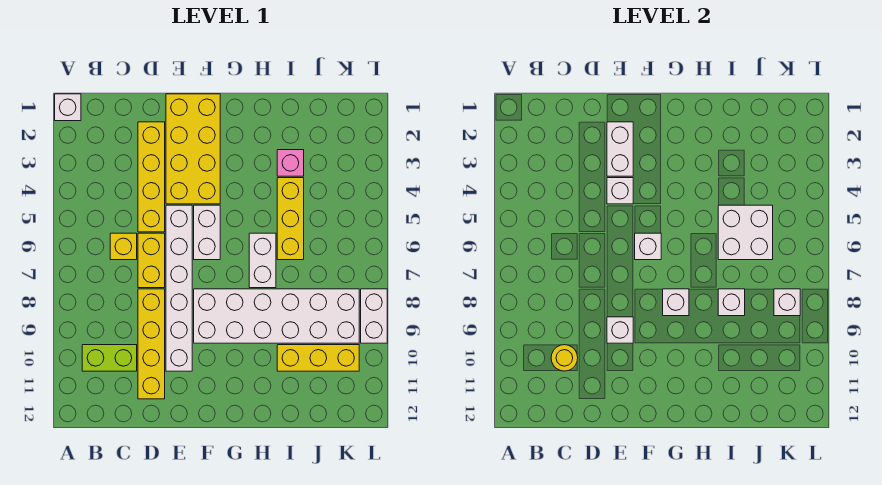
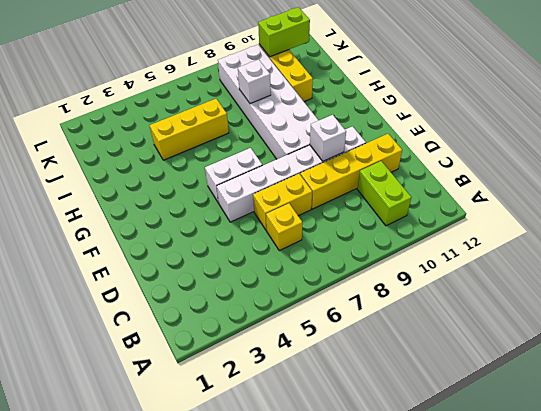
lime 1x2 brick [258,7,310,57] -> none
none -> white 1x1 brick [55,94,81,121]
none -> yellow 1x4 brick [138,122,165,232]
none -> yellow 2x4 brick [166,94,220,204]

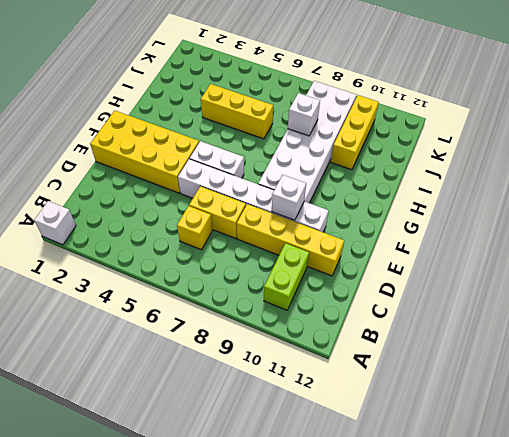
none -> yellow 1x4 brick [138,122,165,232]
none -> white 1x2 brick [249,233,276,288]
none -> pink 1x1 brick [277,150,304,176]

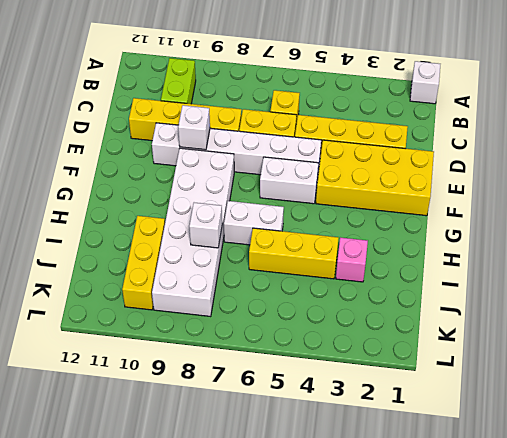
none -> white 1x2 brick [361,289,387,343]
none -> yellow 1x1 round brick [551,345,578,371]
none -> white 1x2 brick [607,122,633,176]

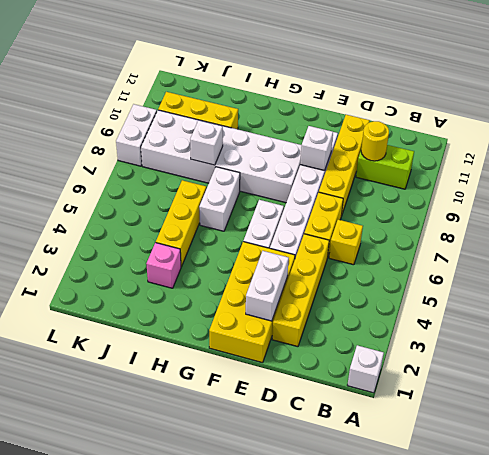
none -> white 1x1 brick [607,178,633,204]
none -> white 1x1 brick [635,233,661,260]
none -> white 1x1 brick [663,289,689,316]

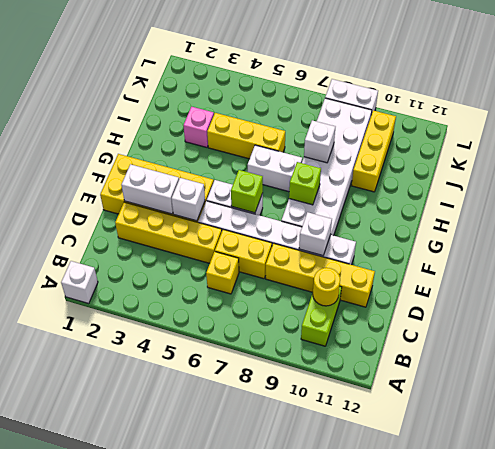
lime 1x1 brick [231,170,263,213] -> white 1x1 brick [635,233,661,260]
lime 1x1 brick [289,162,321,205] -> white 1x1 brick [663,289,689,316]
none -> white 2x2 brick [718,205,773,260]
none -> white 1x1 brick [774,289,800,316]

